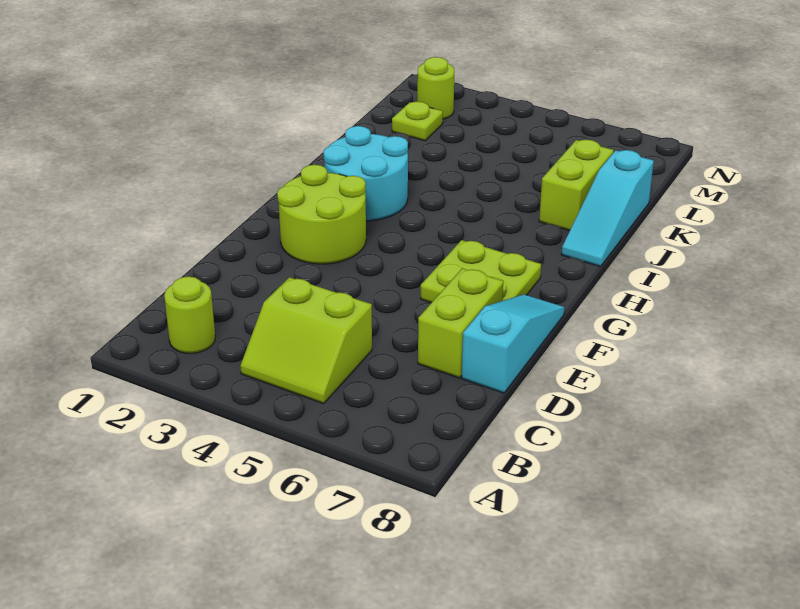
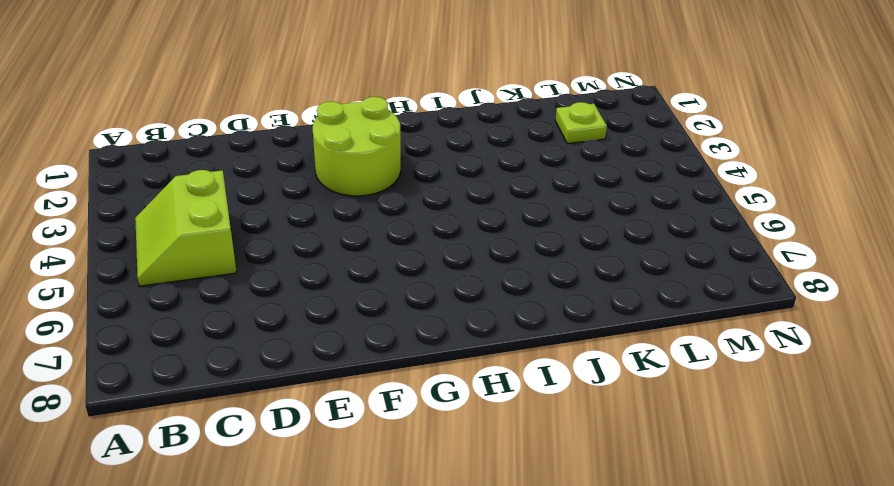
none -> lime 1x1 round brick [164,276,215,353]
none -> lime 1x2 brick [418,268,503,378]

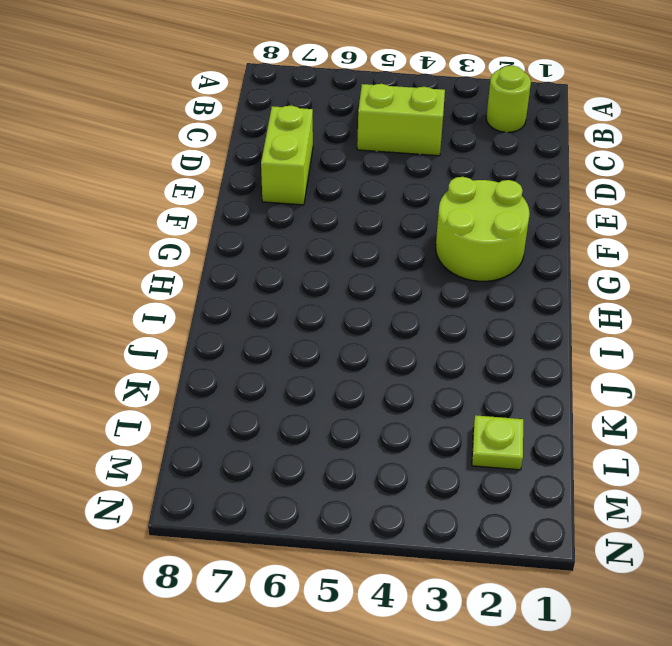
none -> cyan 1x3 slope [462,294,564,393]
none -> lime 2x2 plate [421,240,541,303]

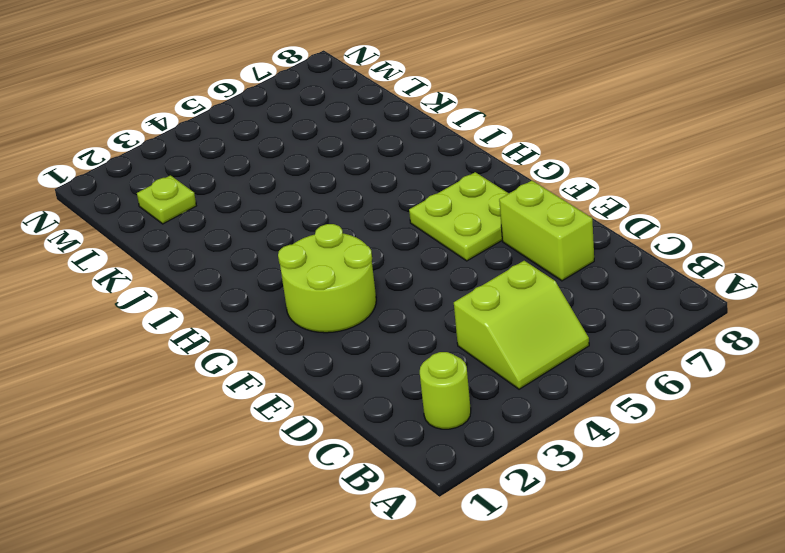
none -> cyan 1x3 slope [462,294,564,393]
none -> cyan 2x2 round brick [323,126,408,221]

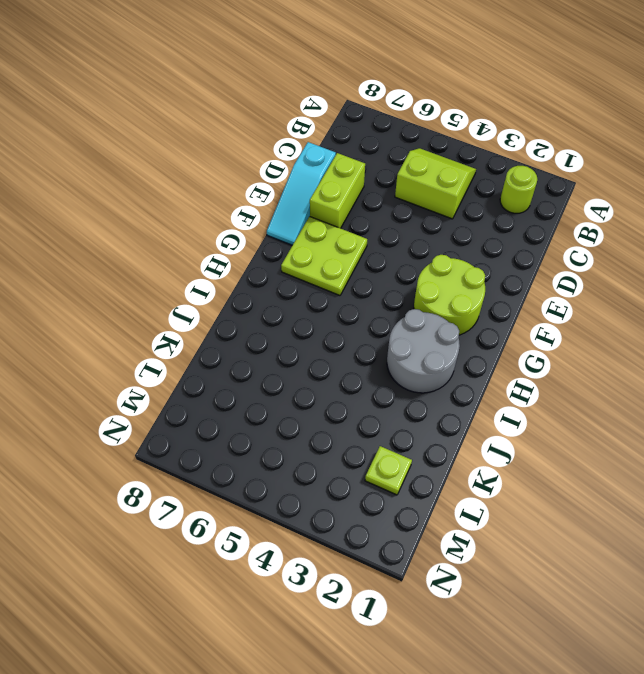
grey 2x2 round brick [387,309,460,393] -> cyan 2x2 round brick [323,126,408,221]
none -> cyan 1x3 slope [561,150,654,267]
none -> lime 1x2 brick [539,140,613,231]

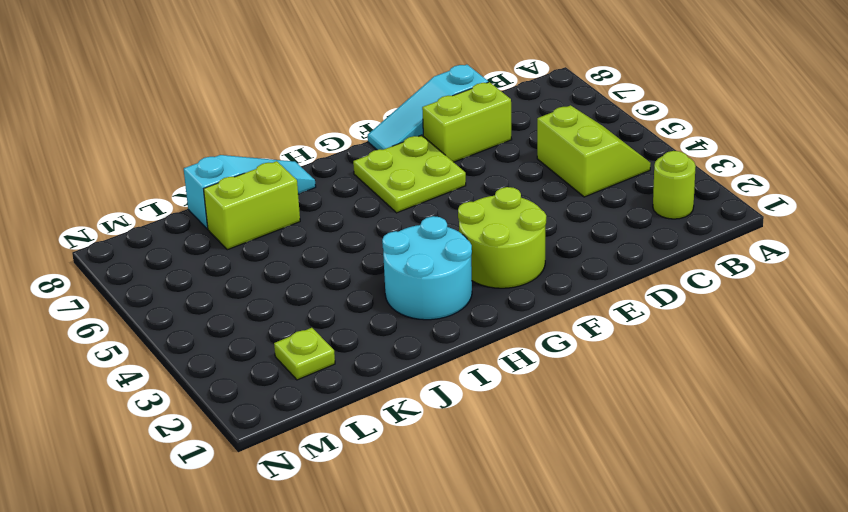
none -> lime 1x1 round brick [417,57,454,119]

